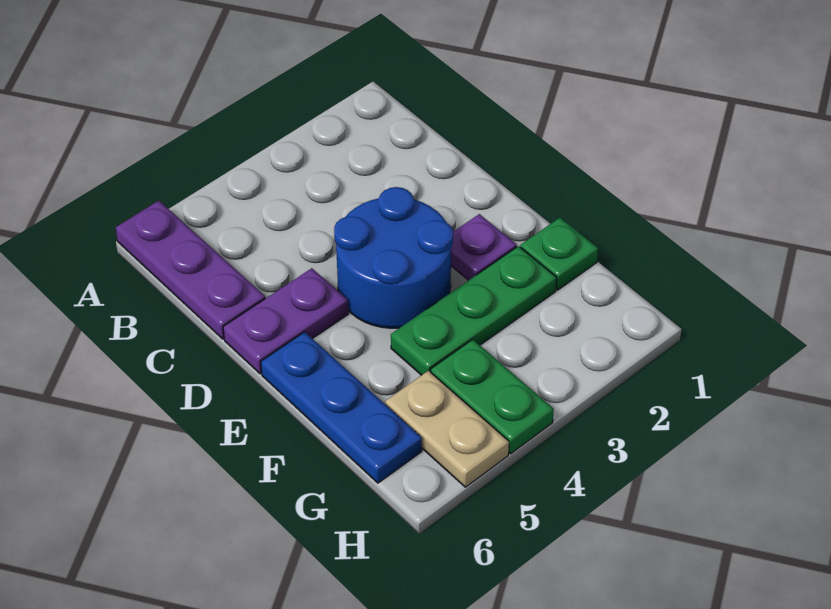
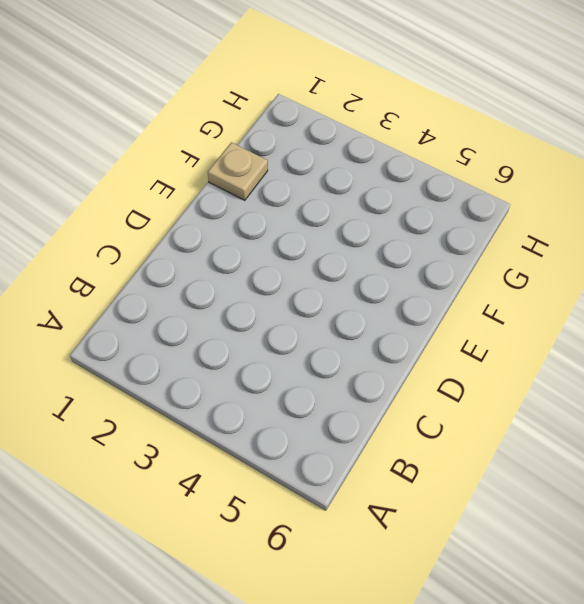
tan 1x1 plate [208,142,268,200] -> green 1x1 plate [520,218,598,290]
none -> purple 1x3 plate [116,201,265,339]
none -> blue 2x2 round brick [334,187,453,328]

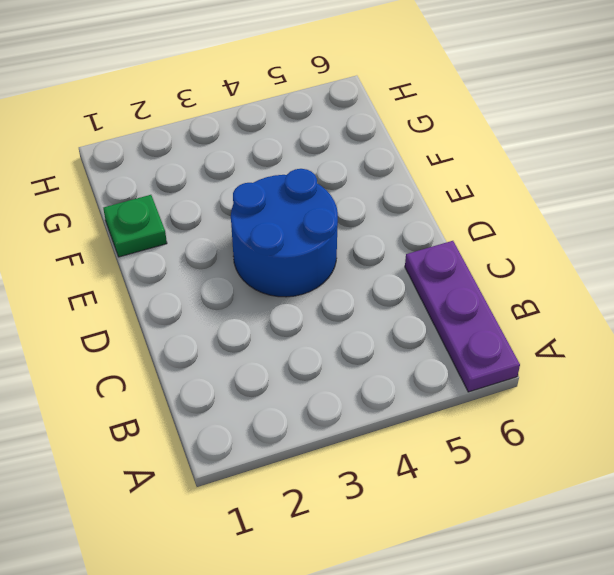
none -> purple 1x2 plate [223,268,348,374]
none -> purple 1x1 plate [451,214,517,280]

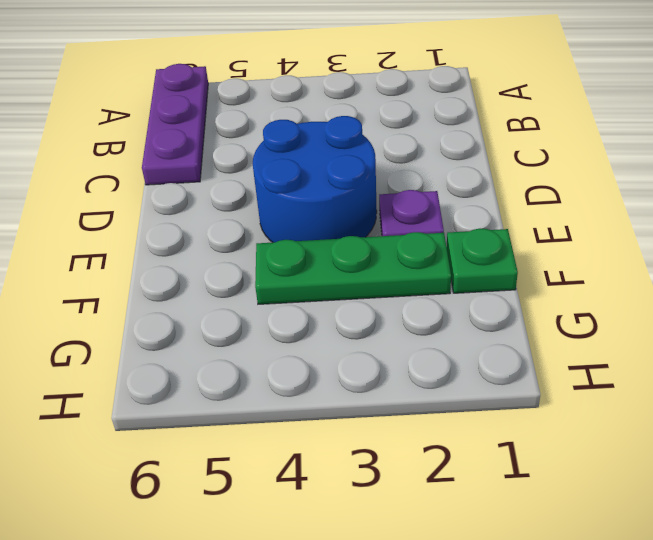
none -> purple 1x2 plate [223,268,348,374]
none -> blue 1x3 plate [261,332,422,483]

